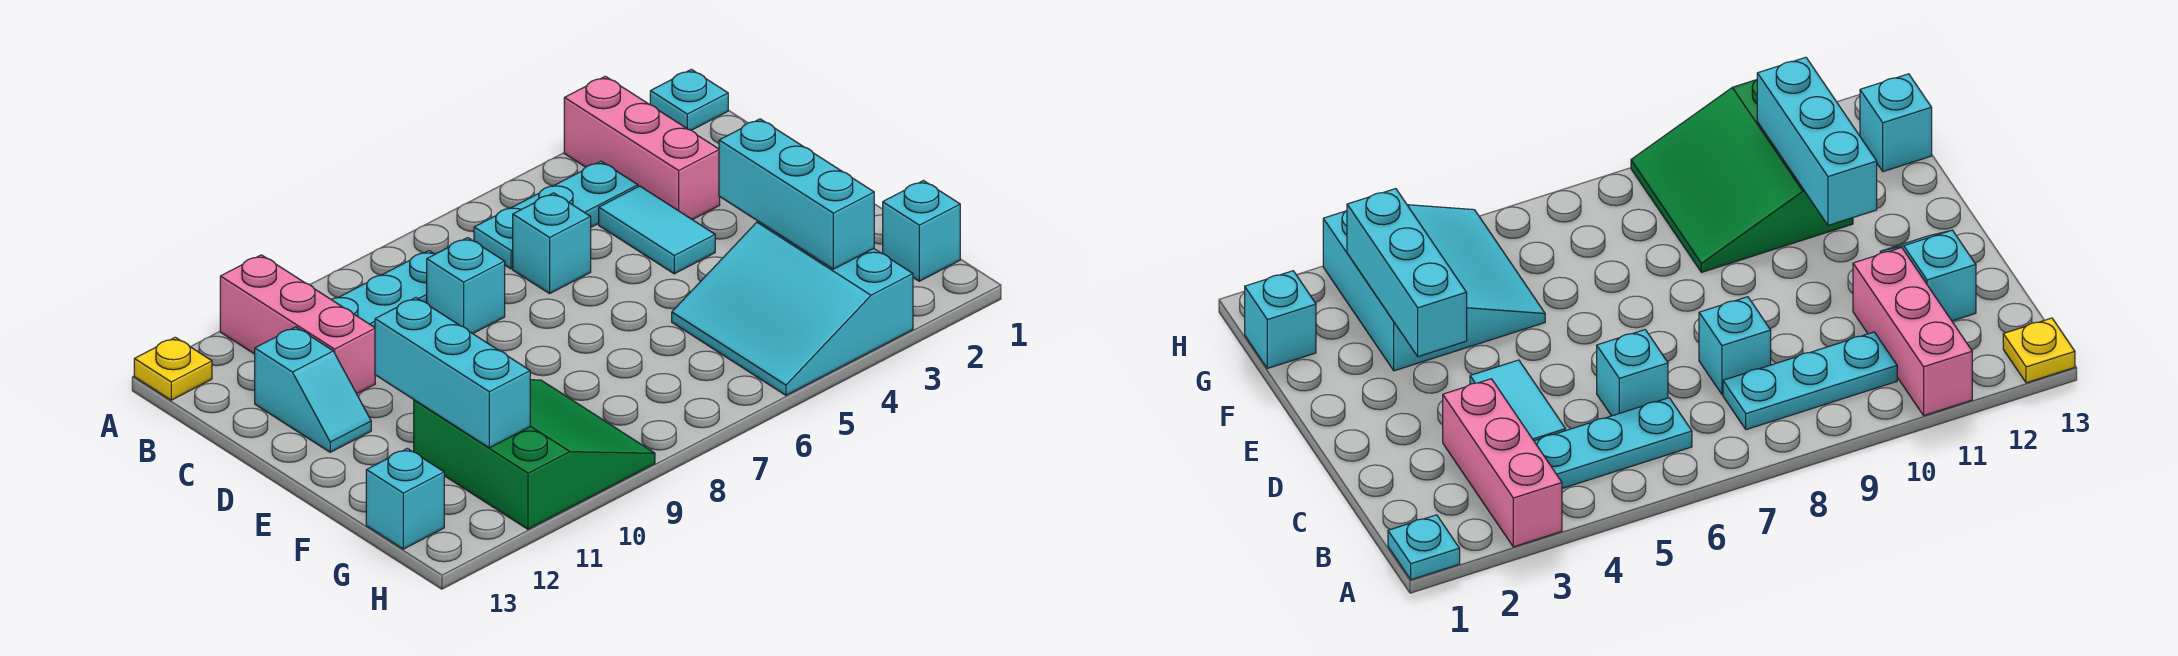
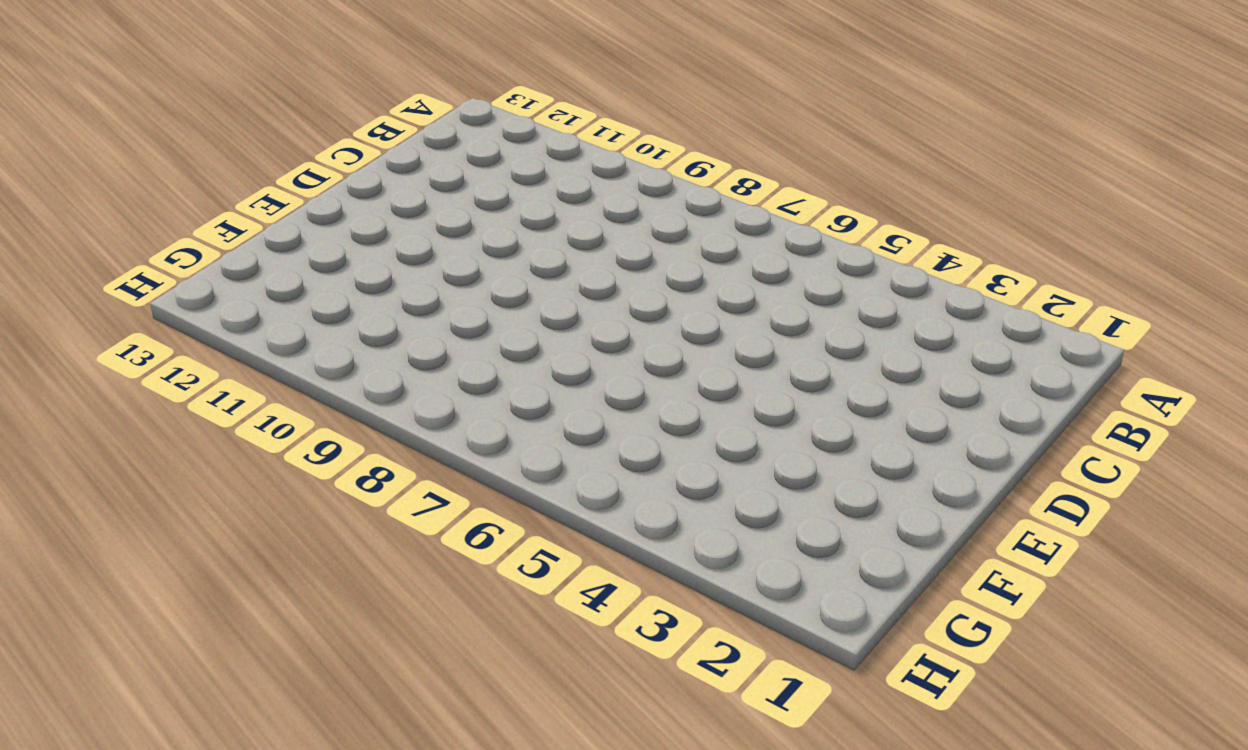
none -> cyan 1x1 plate [650,69,728,130]
none -> pink 1x3 brick [564,76,720,220]
none -> pink 1x3 brick [220,255,375,394]

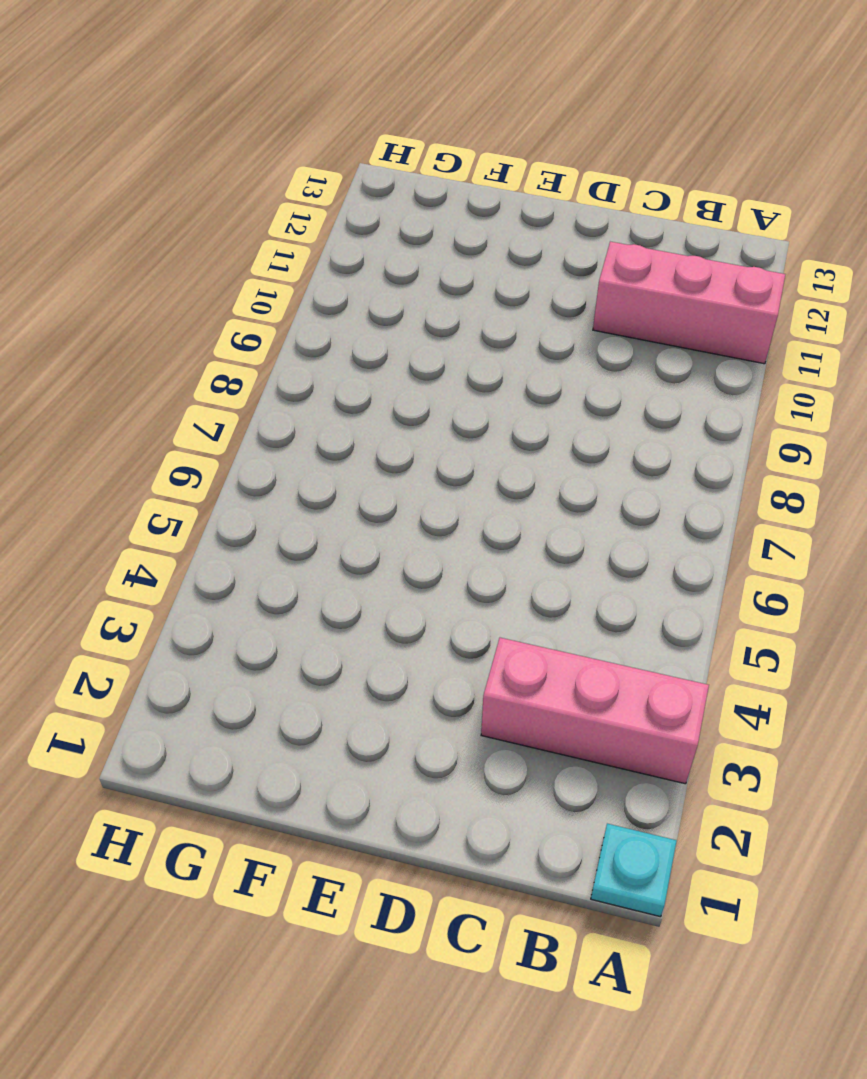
none -> yellow 1x1 plate [134,337,212,400]
none -> cyan 1x3 plate [474,161,638,269]
none -> cyan 1x3 plate [331,251,435,327]

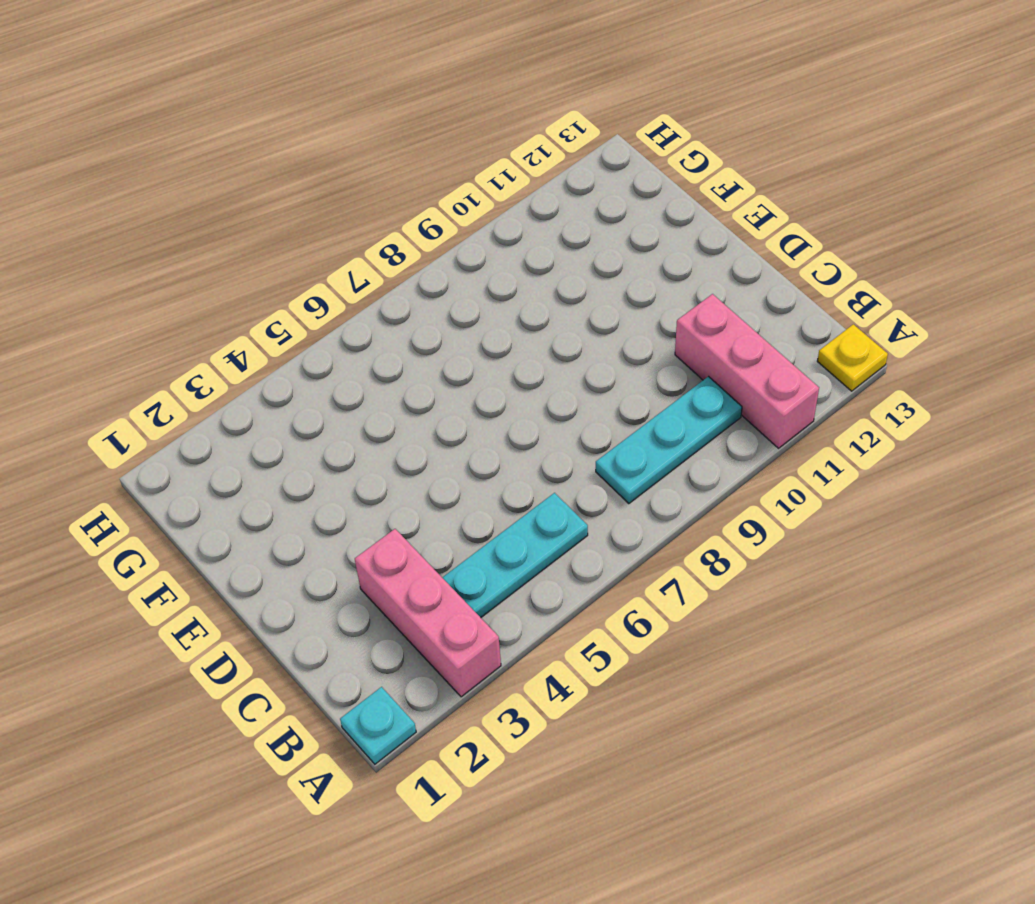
none -> cyan 1x2 tile [599,186,715,274]
none -> cyan 1x1 brick [513,193,591,294]
none -> cyan 1x1 brick [427,238,505,334]

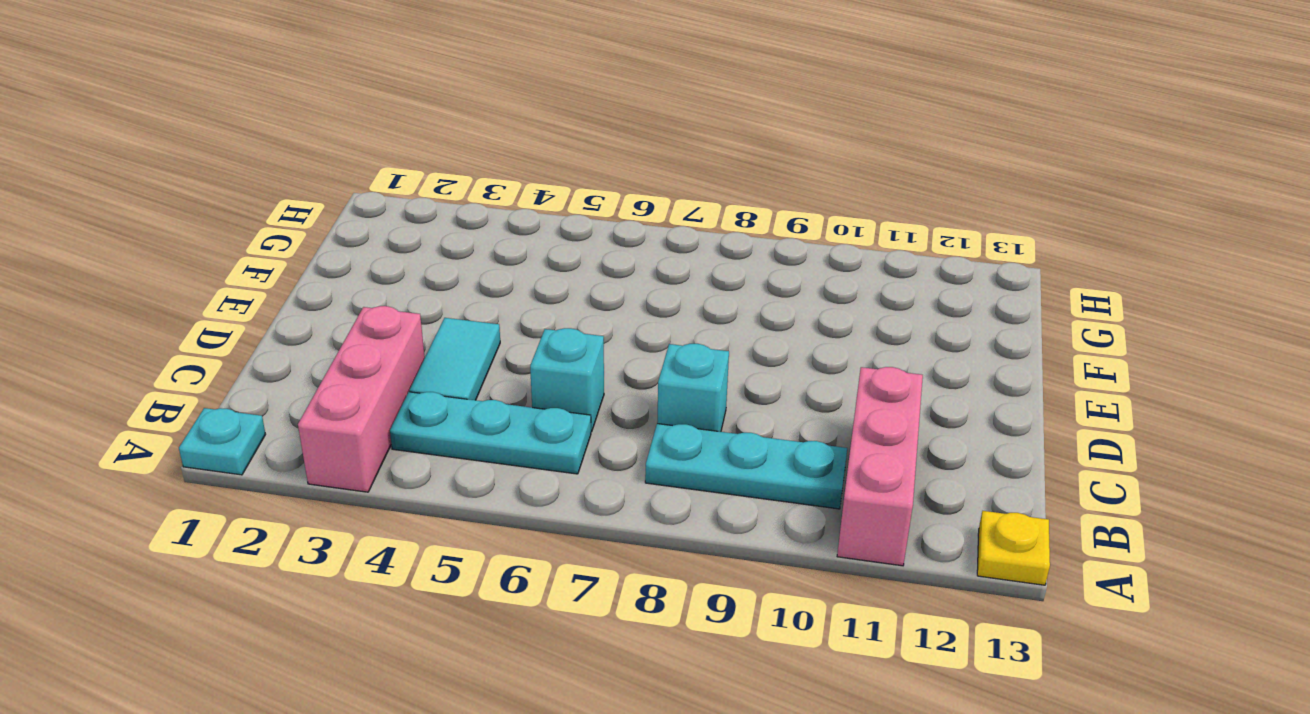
none -> cyan 1x2 slope [255,327,371,452]
none -> cyan 3x3 slope [672,221,913,395]
none -> green 3x3 slope [414,380,655,529]

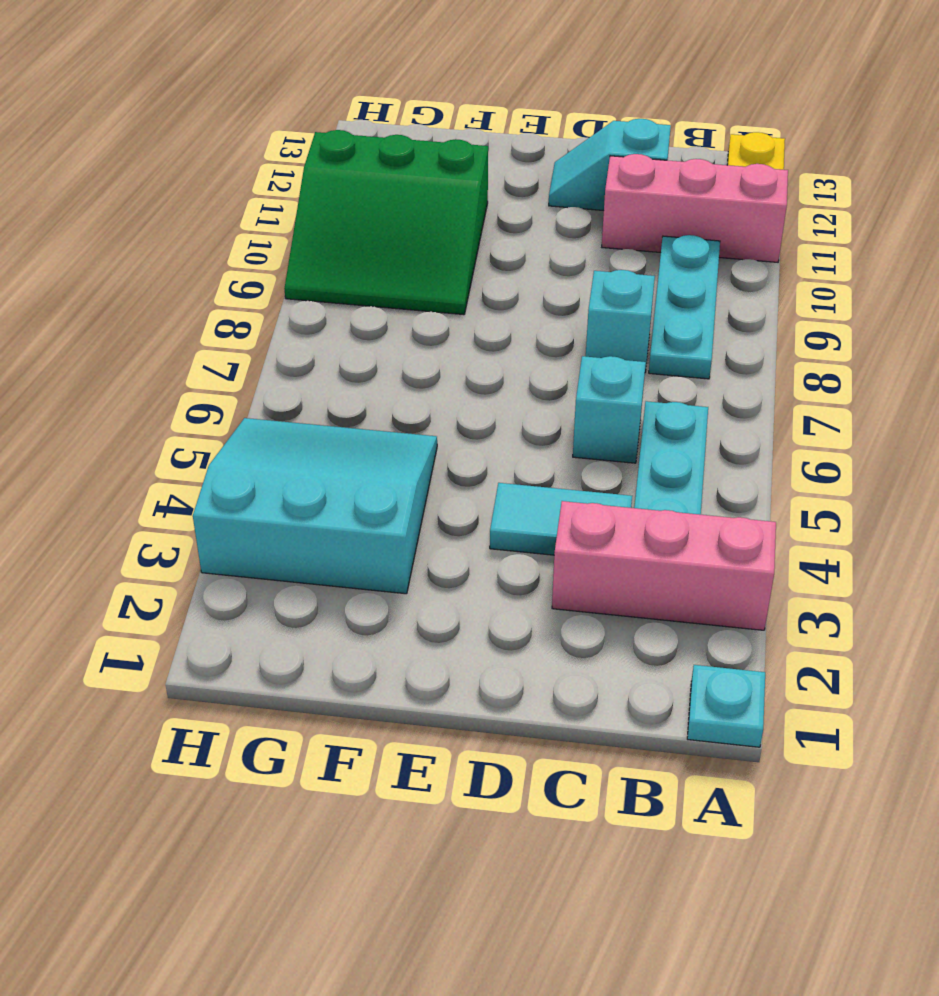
none -> cyan 1x1 brick [883,181,960,281]
none -> cyan 1x1 brick [366,448,444,549]
none -> cyan 1x3 brick [719,119,874,269]

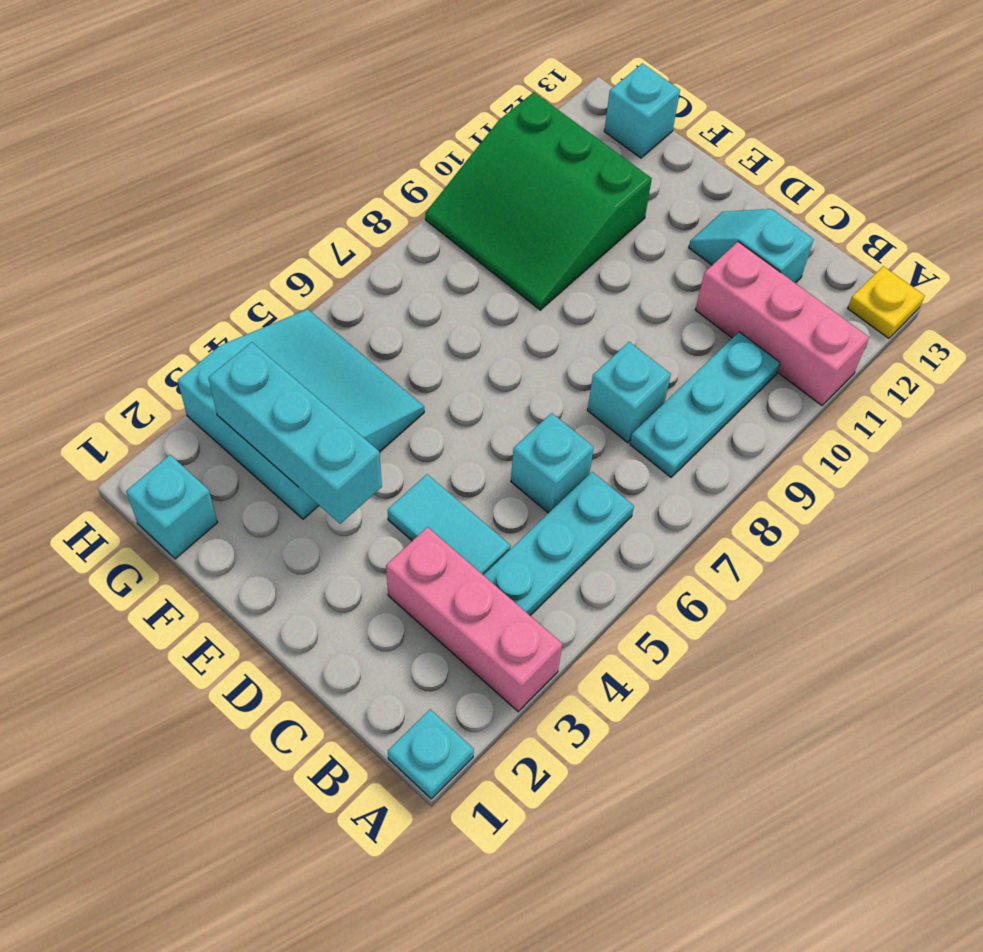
none -> cyan 1x3 brick [375,298,530,448]

